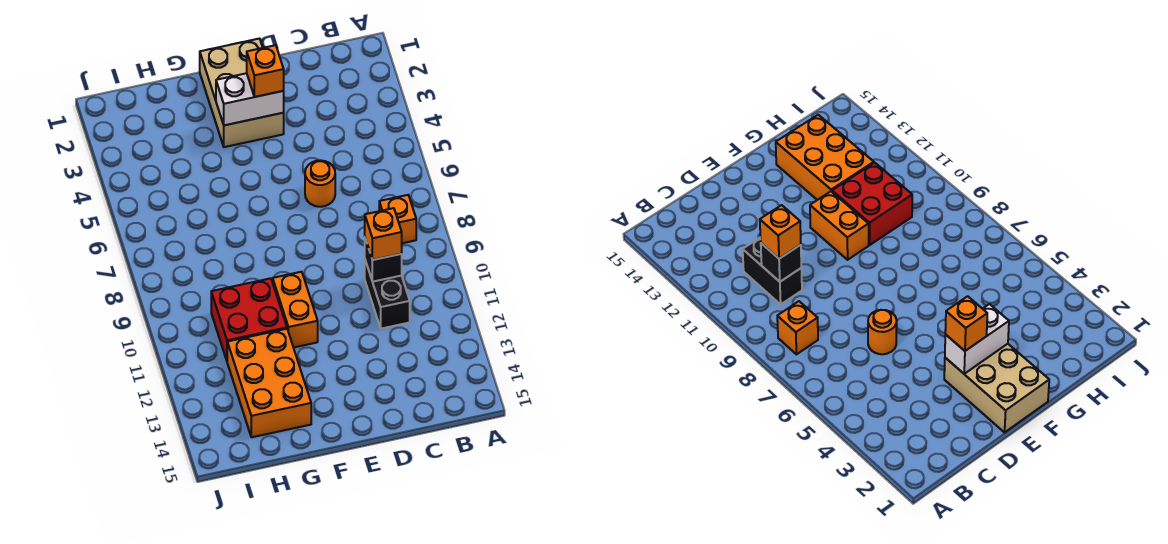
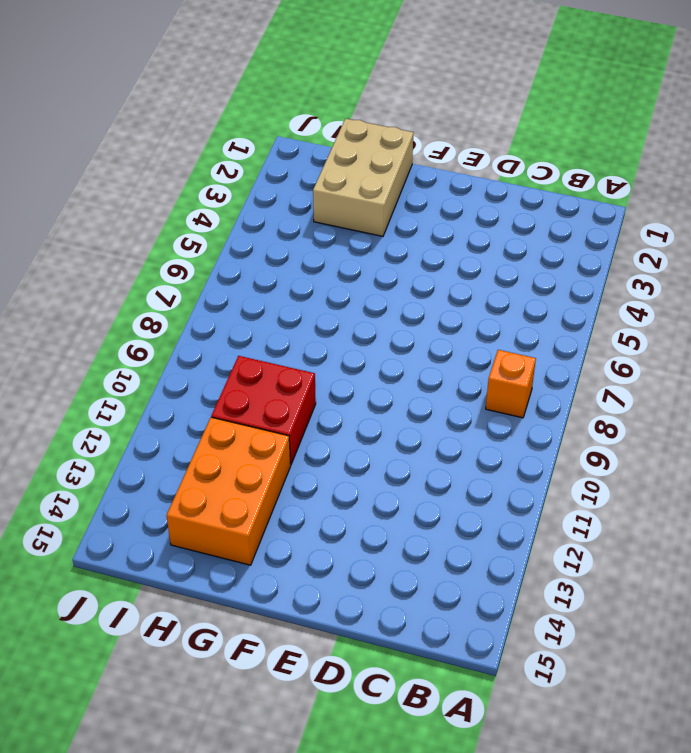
tan 2x3 brick [313,119,413,236] -> tan 2x3 brick moved to [200,39,284,147]
none -> black 1x2 brick [365,260,410,329]
none -> orange 1x1 round brick [305,160,335,207]

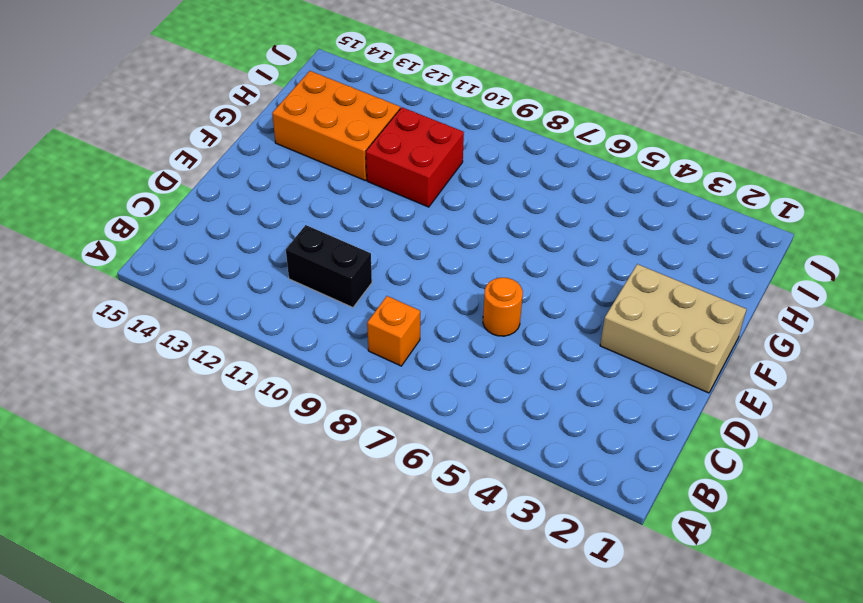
none -> orange 1x2 brick [273,272,318,348]
none -> black 1x1 brick [365,239,402,282]

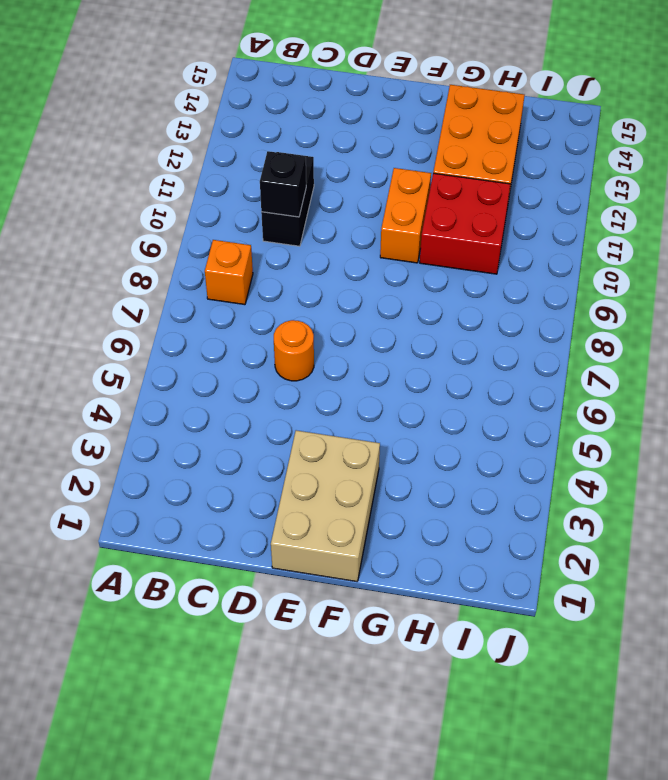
none -> white 1x2 brick [216,73,284,125]
none -> orange 1x1 brick [365,208,402,260]

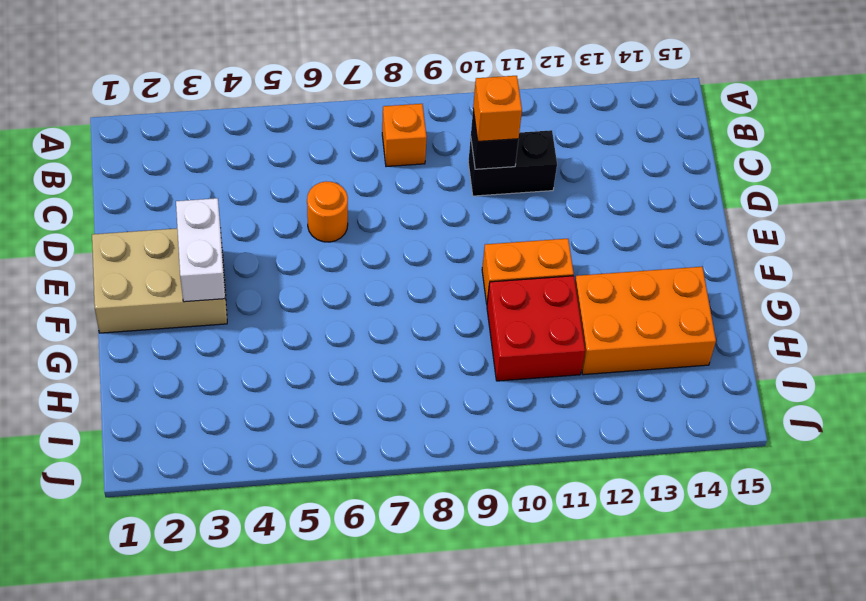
none -> orange 1x1 brick [247,45,284,97]

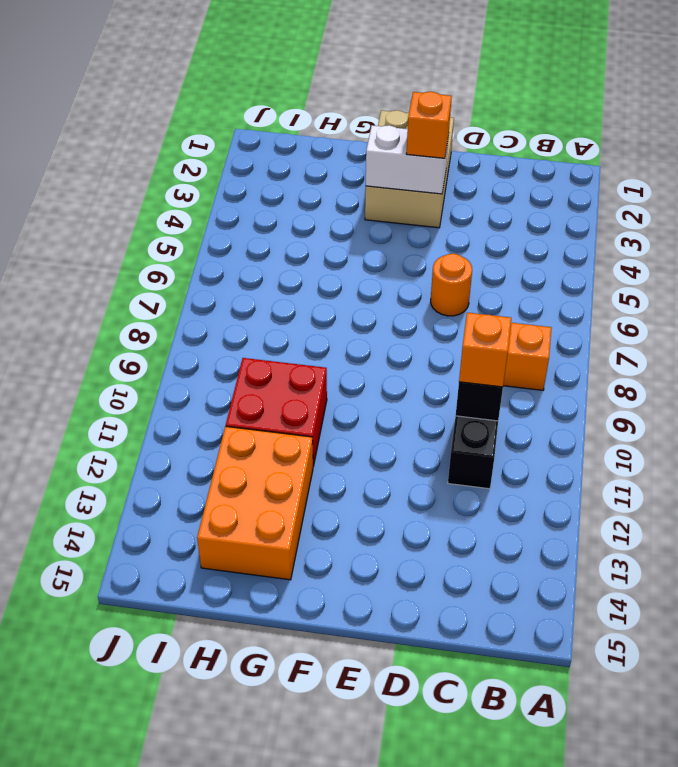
none -> orange 1x2 brick [273,272,318,348]

